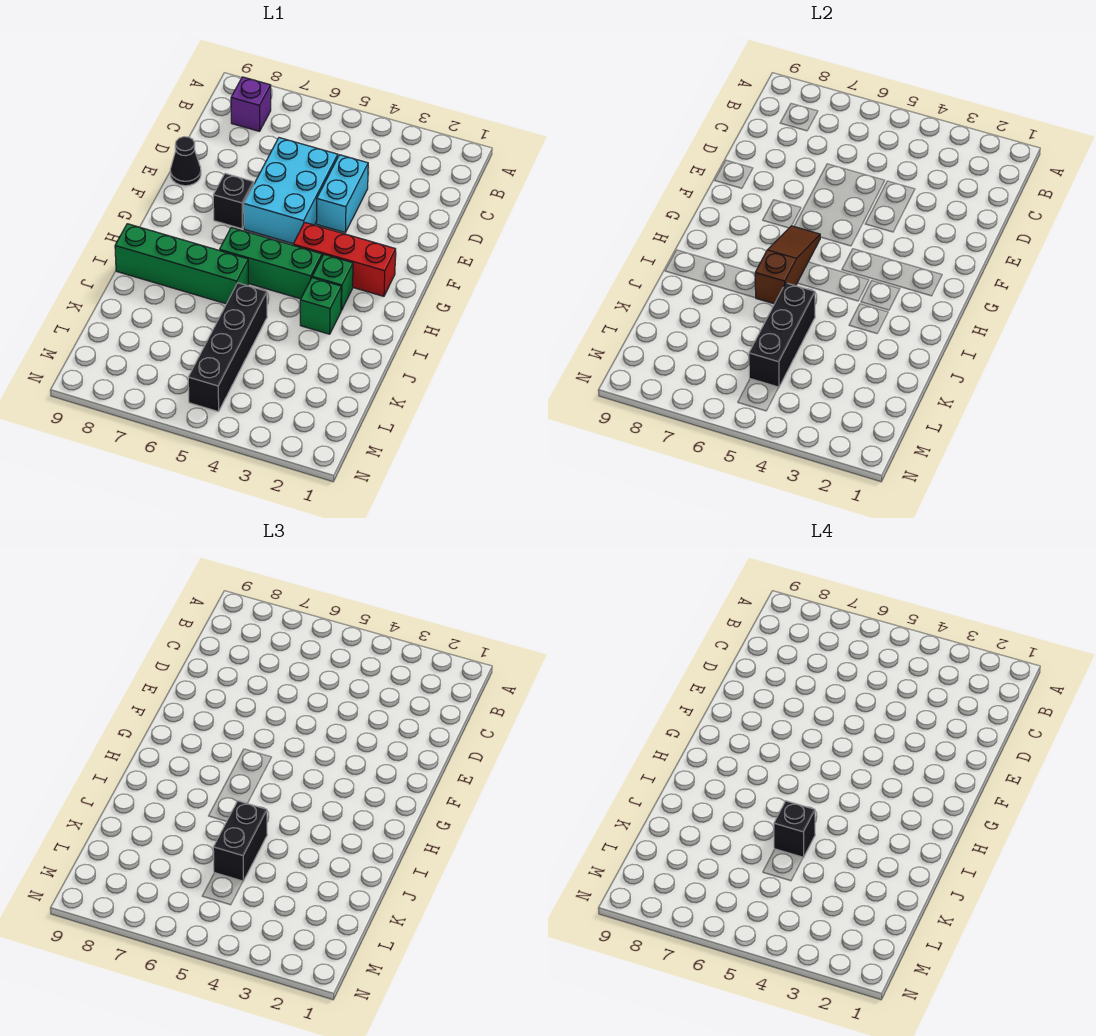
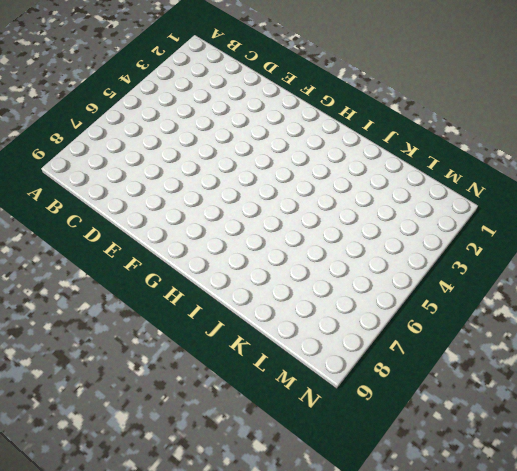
none -> purple 1x1 brick [231,77,271,131]
none -> cyan 1x2 brick [316,155,368,232]
none -> cyan 2x3 brick [244,138,338,244]

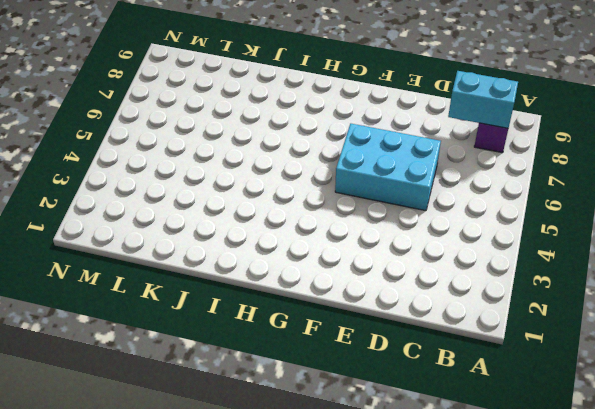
cyan 1x2 brick [448,71,518,128] -> cyan 1x2 brick moved to [316,155,368,232]
none -> black 1x1 cone [170,137,201,186]
none -> black 1x1 brick [213,173,254,229]
none -> red 1x3 brick [293,222,396,296]

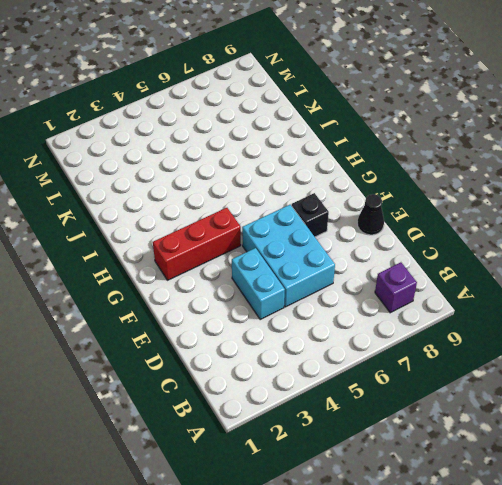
none -> green 1x1 brick [312,255,353,311]
none -> green 1x3 brick [220,227,322,299]
none -> green 1x1 brick [300,278,341,334]

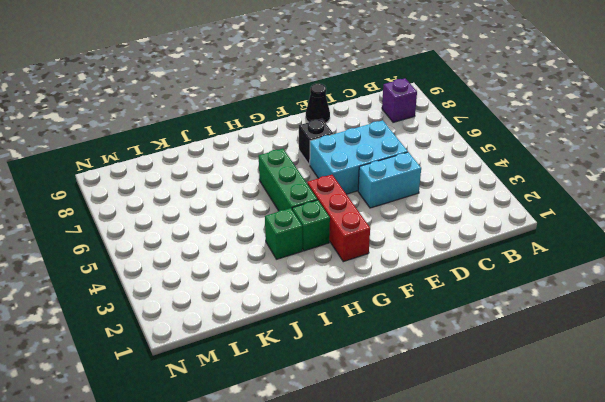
none -> green 1x4 brick [115,224,248,304]
none -> black 1x4 brick [188,283,267,412]
none -> brown 1x3 slope [755,226,820,304]

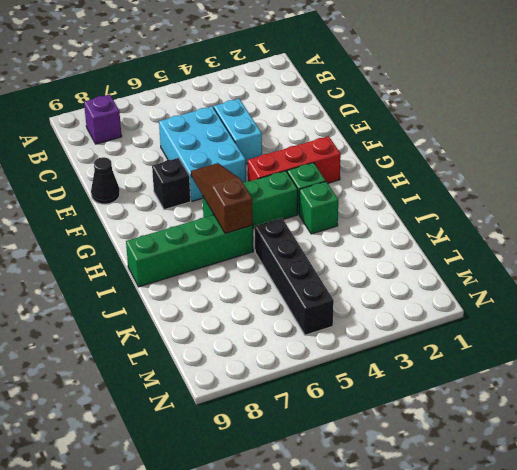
none -> black 1x3 brick [749,283,815,387]
none -> black 1x2 brick [213,801,267,881]
none -> black 1x1 brick [774,801,815,858]

